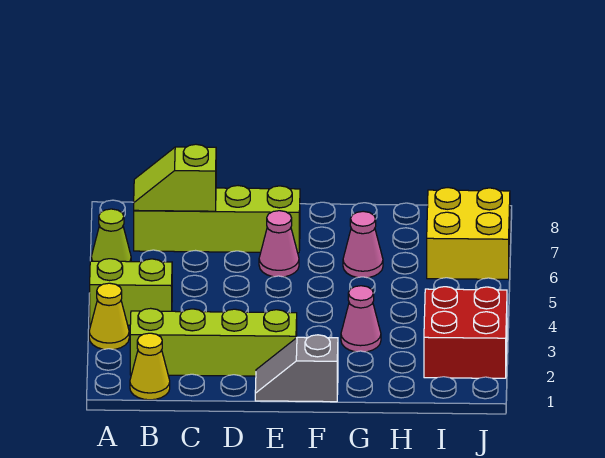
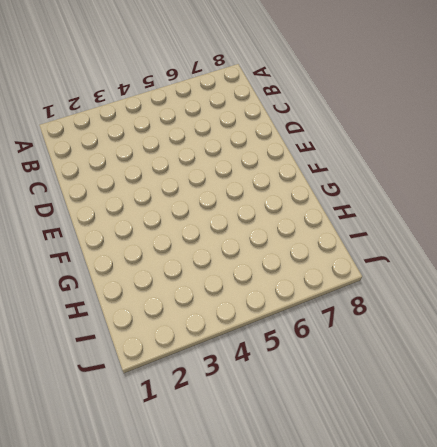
none -> yellow 1x1 cone [89,283,129,349]
none -> lime 1x2 brick [90,259,172,325]
none -> lime 1x1 cone [91,209,131,262]

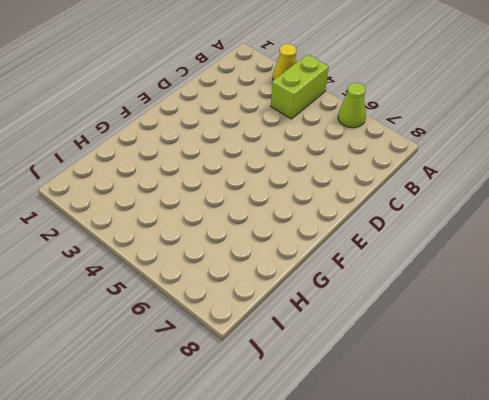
none -> yellow 1x1 cone [130,333,170,400]
none -> lime 1x4 brick [130,308,297,376]
none -> lime 1x4 brick [134,186,300,253]

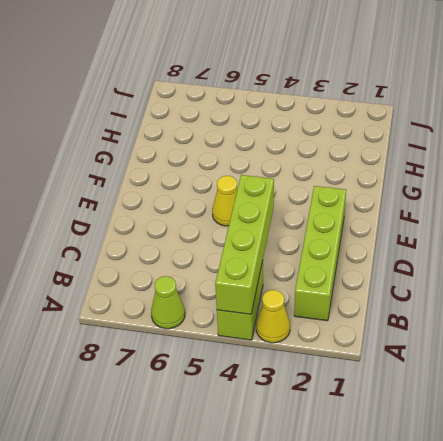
lime 1x4 brick [215,175,274,314] -> lime 1x4 brick moved to [134,186,300,253]
yellow 1x1 cone [212,176,237,226] -> yellow 1x1 cone moved to [130,333,170,400]
none -> grey 1x2 slope [255,335,338,402]
none -> pink 1x1 cone [259,211,299,277]
none -> pink 1x1 cone [341,286,381,352]

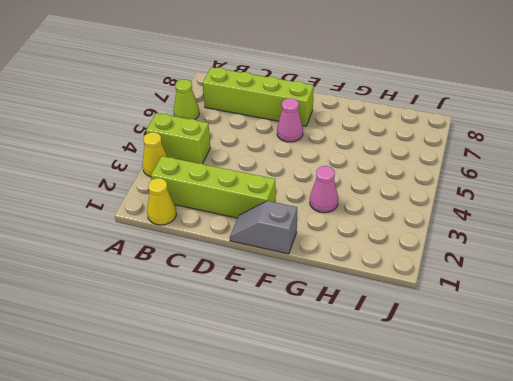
none -> pink 1x1 cone [343,211,383,278]
none -> red 2x2 brick [424,287,507,378]
none -> yellow 2x2 brick [427,188,510,279]

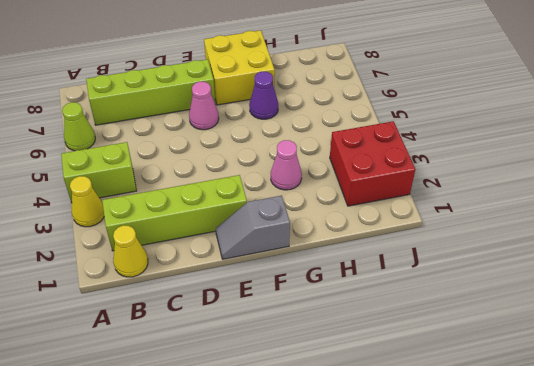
yellow 2x2 brick [204,30,275,105] -> yellow 2x2 brick moved to [427,188,510,279]
purple 1x1 cone [249,71,278,119] -> pink 1x1 cone [343,211,383,278]
none -> lime 1x2 slope [134,144,216,211]

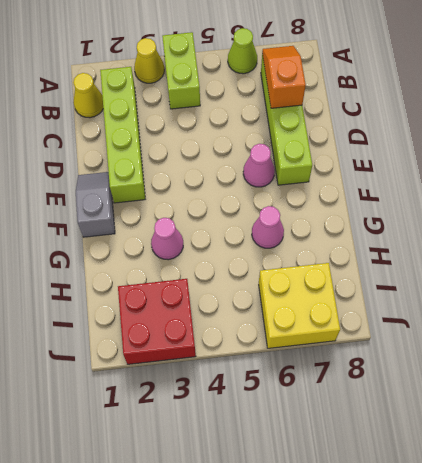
orange 1x2 slope [262,46,306,108] -> lime 1x2 slope [134,144,216,211]

